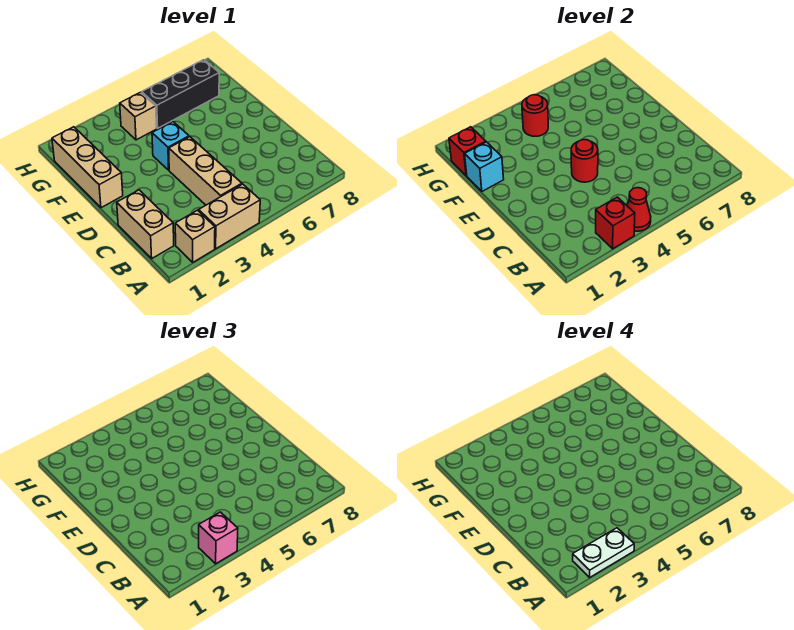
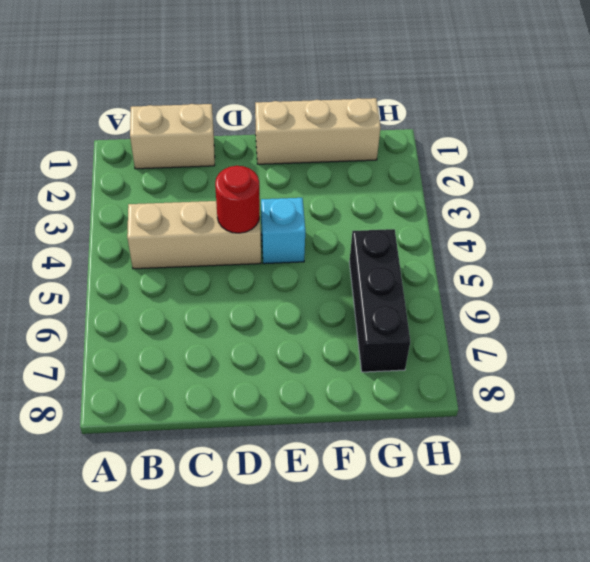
none -> tan 1x1 brick [175,210,215,262]
none -> tan 1x2 brick [199,184,260,249]
none -> tan 1x1 brick [120,92,157,140]

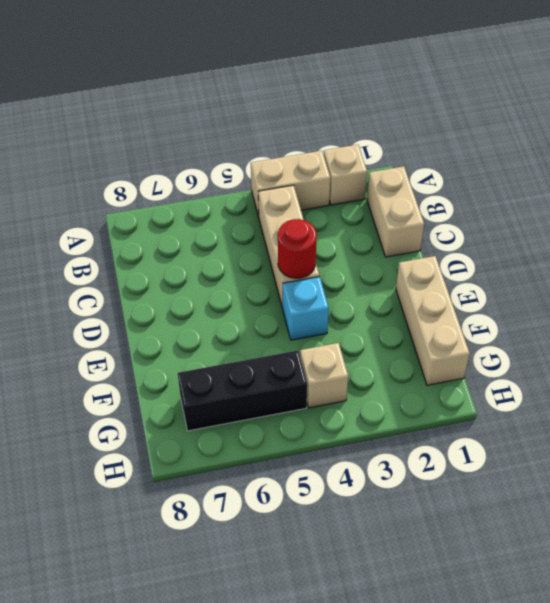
none -> red 1x1 brick [596,197,635,249]
none -> red 1x1 cone [627,188,651,231]
none -> cyan 1x1 brick [465,142,504,191]

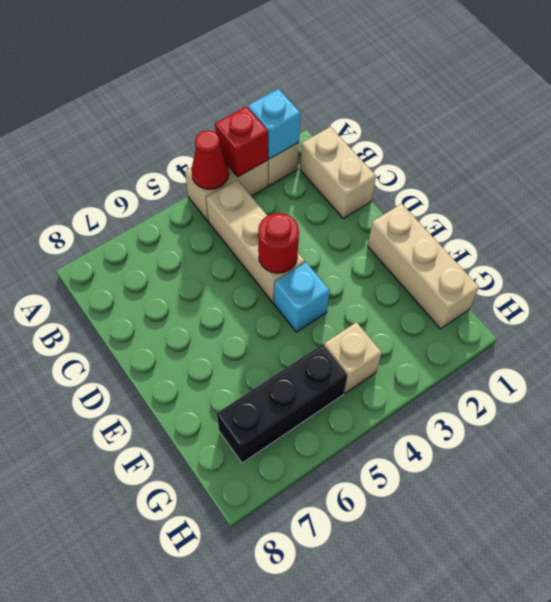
cyan 1x1 brick [248,89,301,159] -> cyan 1x1 brick moved to [465,142,504,191]
none -> red 1x1 brick [449,127,486,176]
none -> red 1x1 round brick [522,95,548,136]
none -> pink 1x1 brick [199,512,238,564]

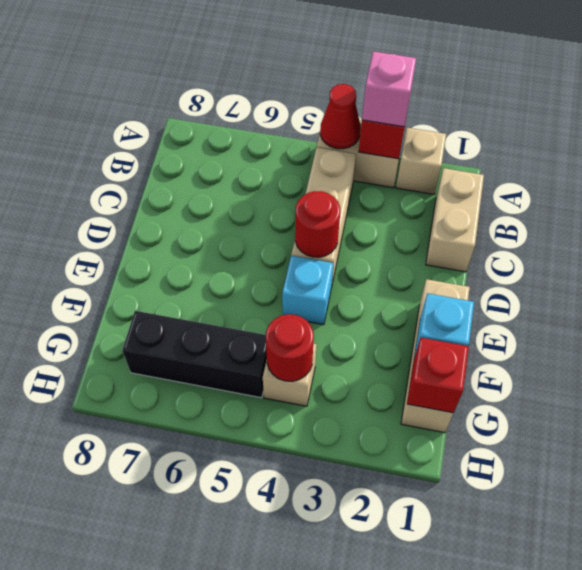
none -> white 1x2 plate [573,528,634,577]

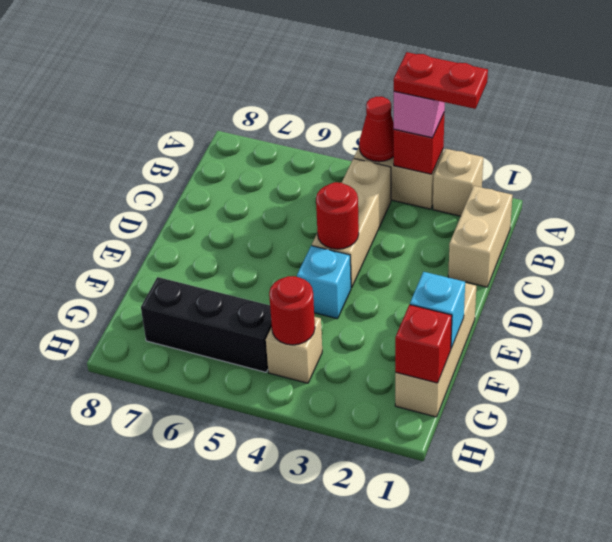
red 1x2 plate [394,52,488,109] -> white 1x2 plate [573,528,634,577]

